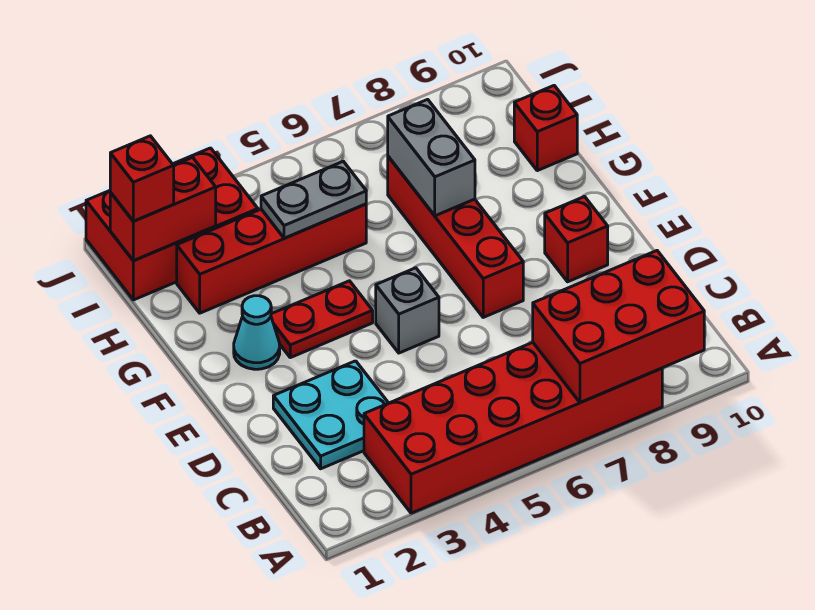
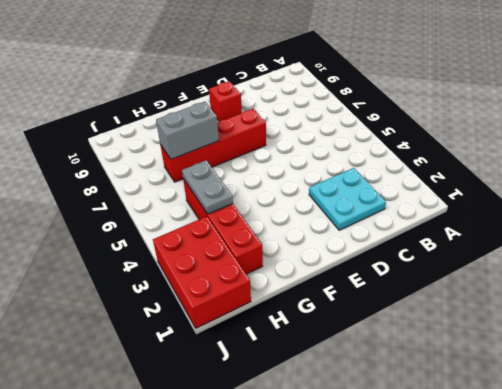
none -> red 2x6 brick [364,342,662,513]
none -> grey 1x1 brick [376,268,439,353]
none -> cyan 1x1 cone [234,296,280,369]

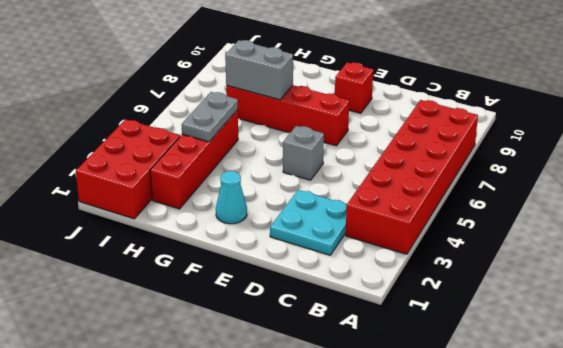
none -> red 1x2 plate [271,281,373,358]
none -> red 1x1 brick [514,86,577,171]
none -> red 2x3 brick [533,251,704,403]

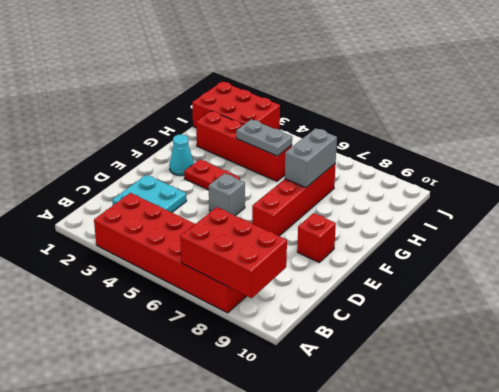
none -> red 1x1 brick [514,86,577,171]
none -> red 1x2 brick [110,158,216,261]
none -> red 1x1 brick [110,136,174,221]

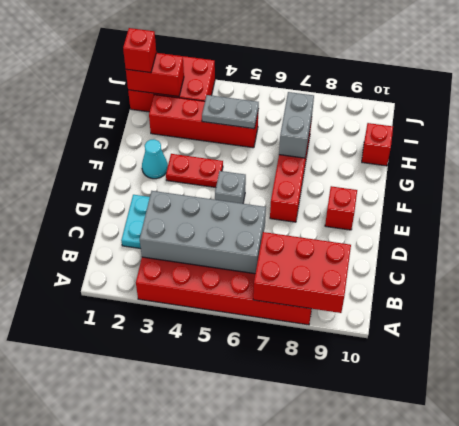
grey 2x4 brick [140,191,266,274] -> none

